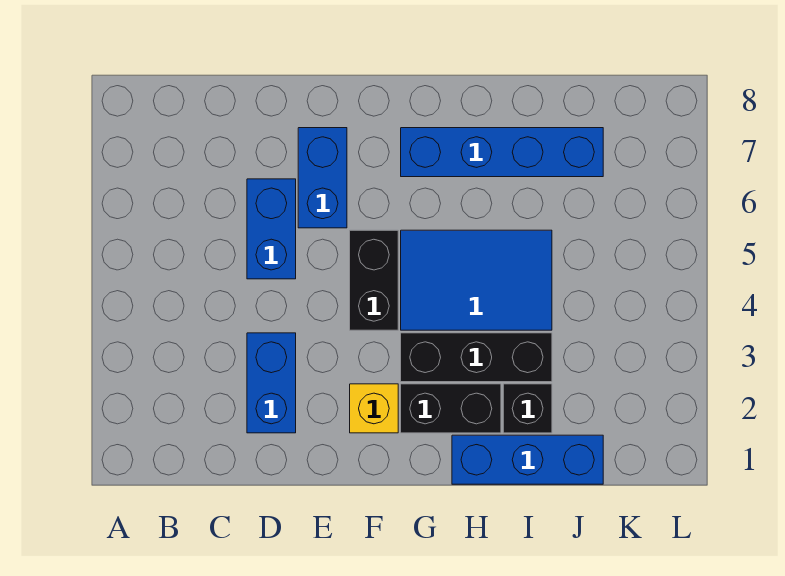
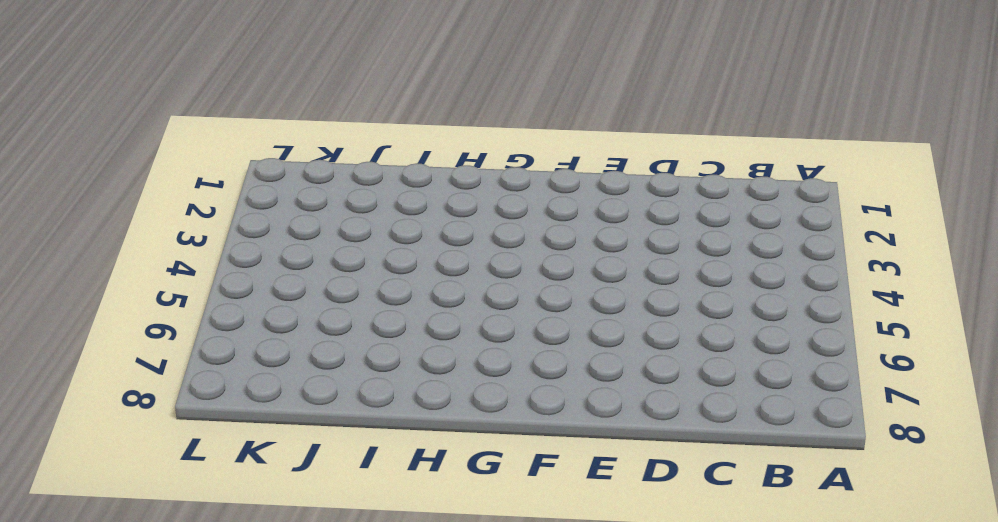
none -> blue 1x2 brick [247,333,296,433]
none -> blue 1x2 brick [247,179,296,279]

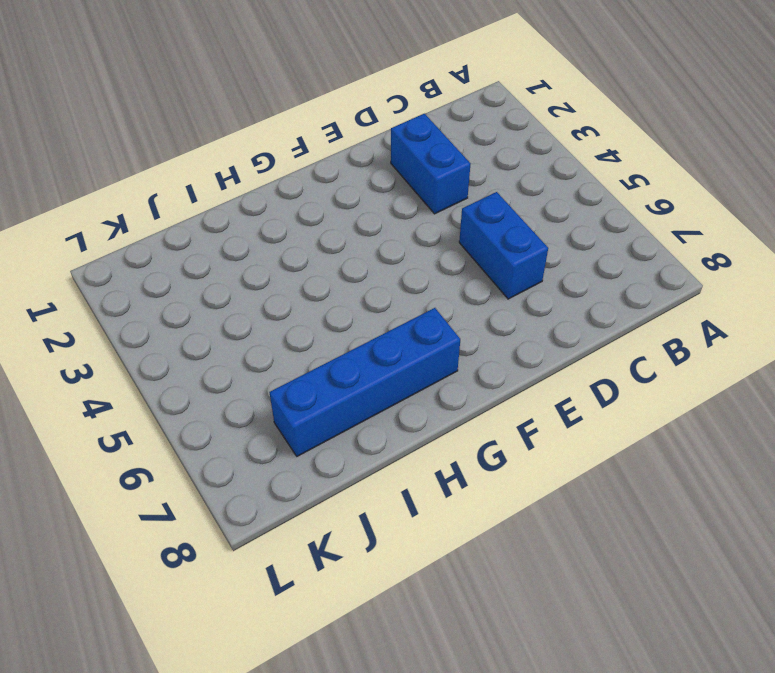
none -> blue 1x2 brick [298,128,347,228]
none -> yellow 1x1 brick [350,384,398,433]

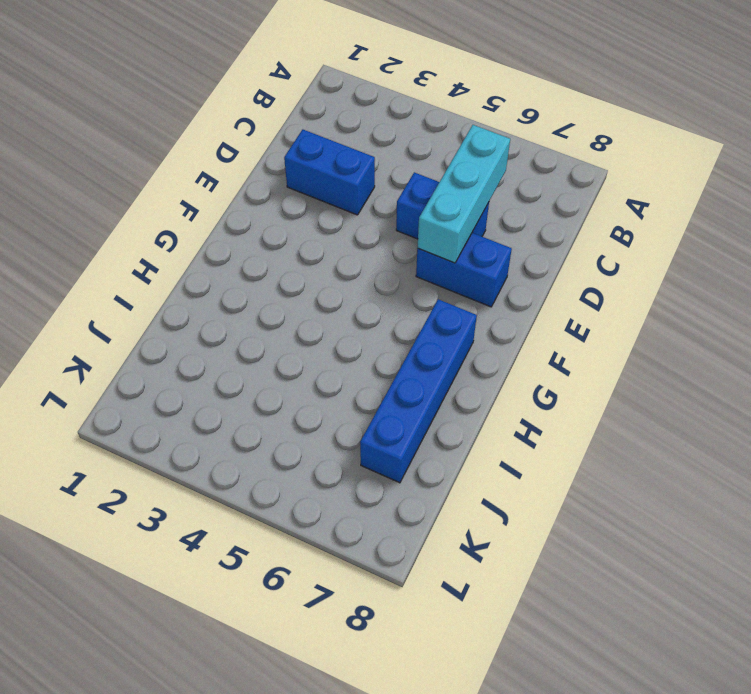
cyan 1x3 brick [418,125,510,263] -> none
none -> yellow 1x1 brick [350,384,398,433]
none -> black 1x2 brick [350,230,398,330]

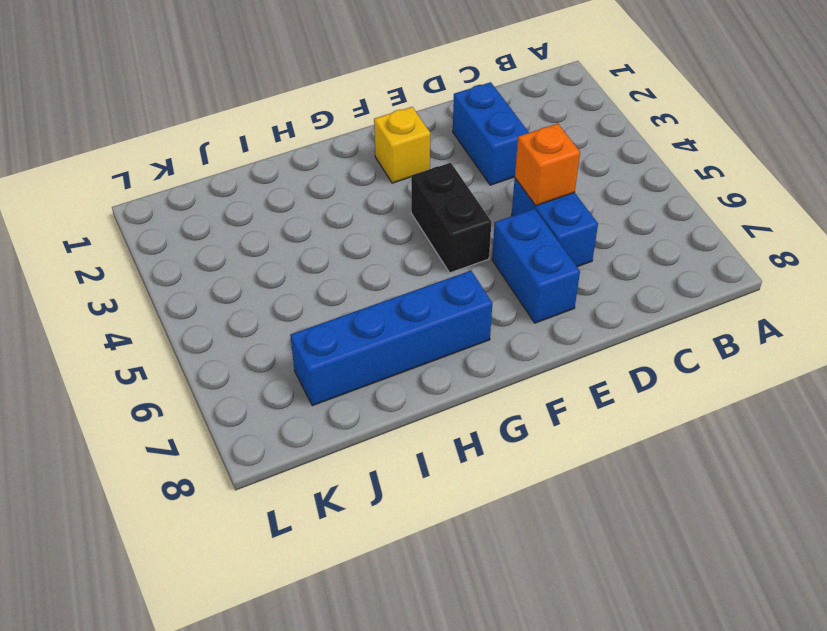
orange 1x1 brick [515,124,580,206] -> none
none -> black 1x2 brick [401,384,501,433]
none -> black 1x3 brick [401,333,552,382]

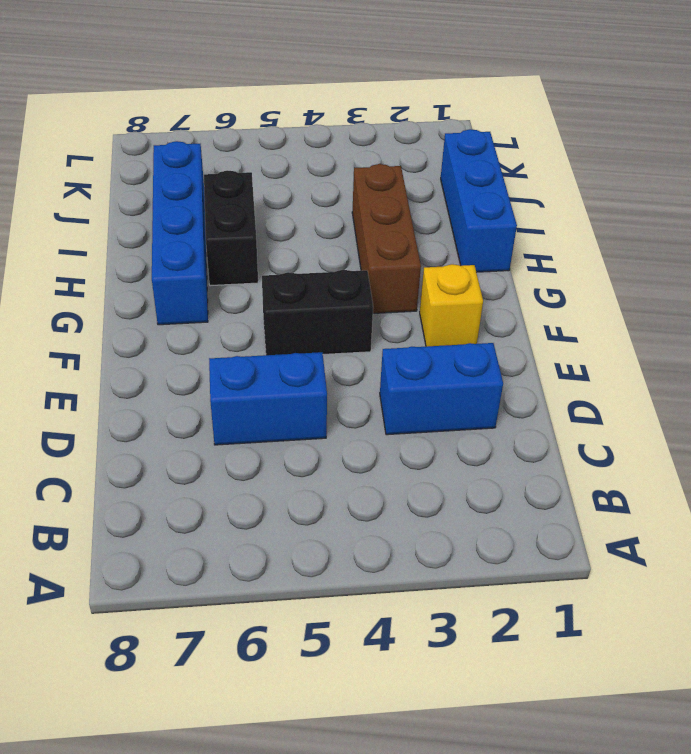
brown 1x3 brick [352,164,421,313] -> black 1x3 brick [401,333,552,382]
black 1x2 brick [204,170,258,286] -> black 1x2 brick moved to [401,384,501,433]
none -> blue 1x2 brick [298,128,347,228]
none -> blue 2x3 tile [401,230,552,330]

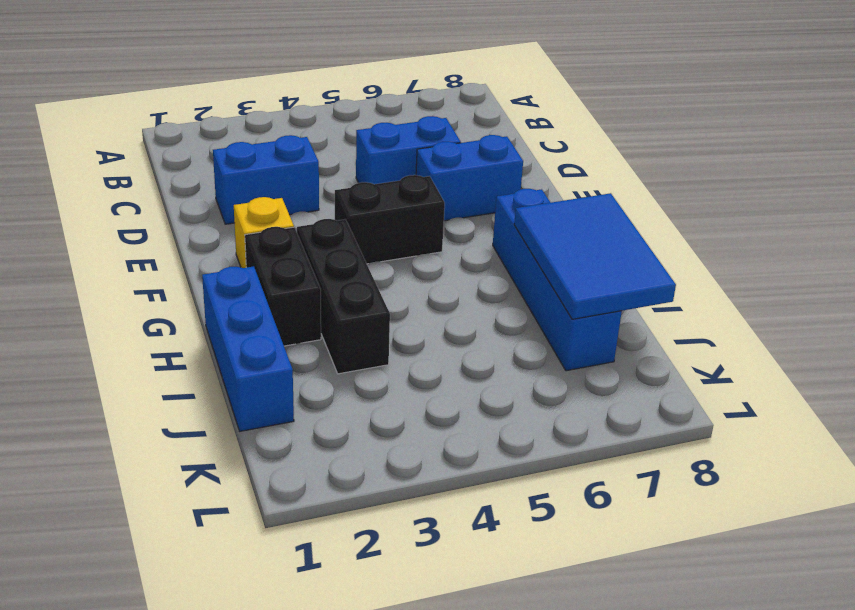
blue 2x3 tile [514,193,676,319] -> blue 2x3 tile moved to [401,230,552,330]
none -> black 1x1 brick [503,384,552,433]

